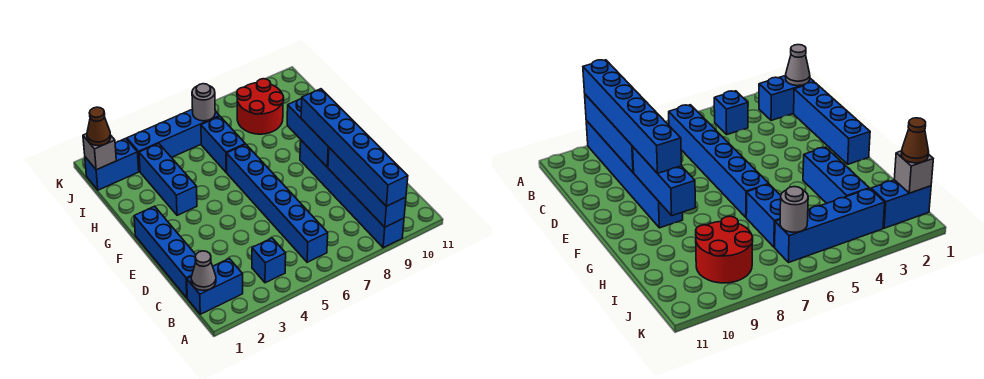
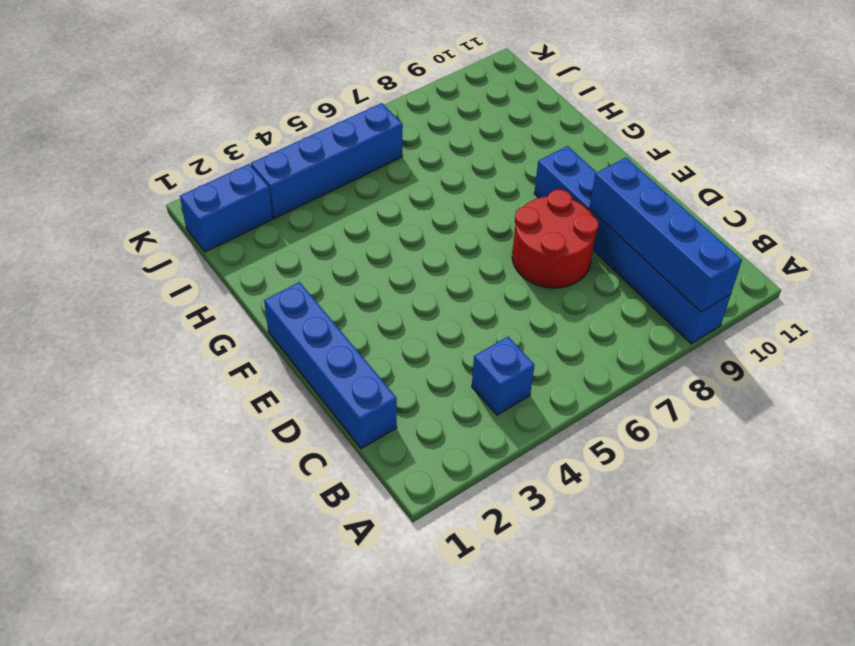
red 2x2 round brick [512,190,599,288] -> red 2x2 round brick moved to [237,79,284,134]
none -> blue 1x2 brick [187,259,243,314]
none -> blue 1x6 brick [227,144,328,262]
none -> blue 1x3 brick [139,144,197,215]

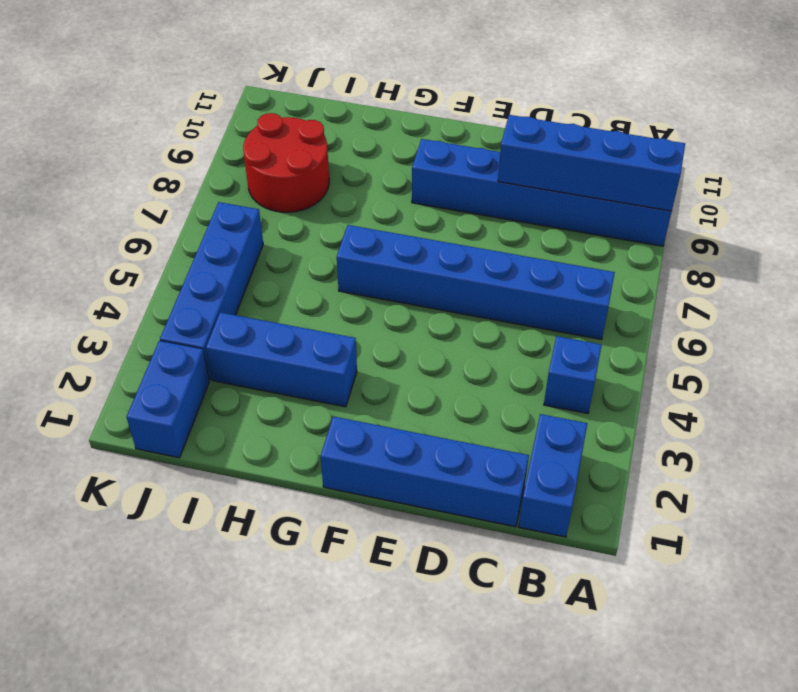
none -> blue 1x2 brick [201,117,245,172]
none -> grey 1x1 cone [191,251,216,290]
none -> blue 1x3 brick [287,99,329,167]

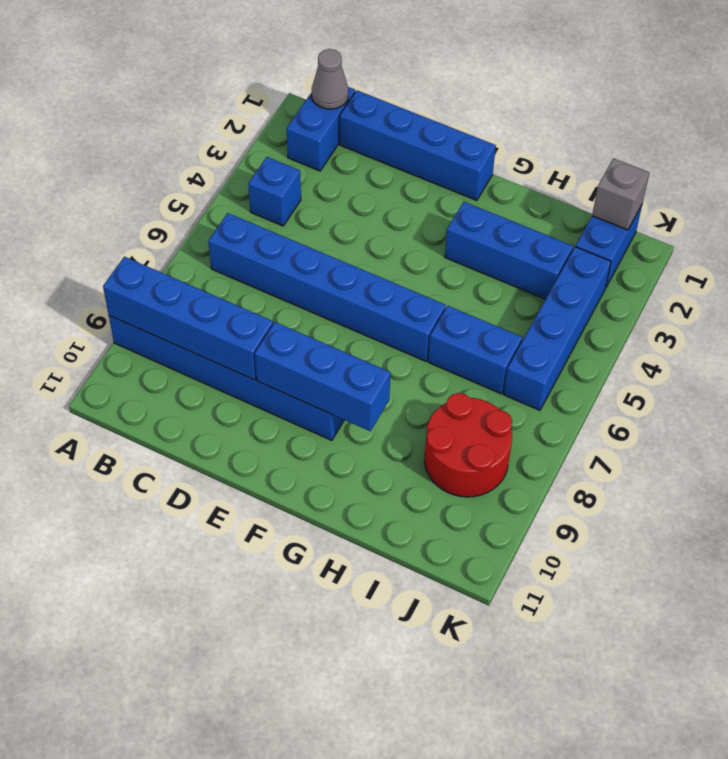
none -> grey 1x1 round brick [192,84,215,121]
none -> blue 1x6 brick [301,89,408,206]
none -> brown 1x1 cone [87,107,111,146]

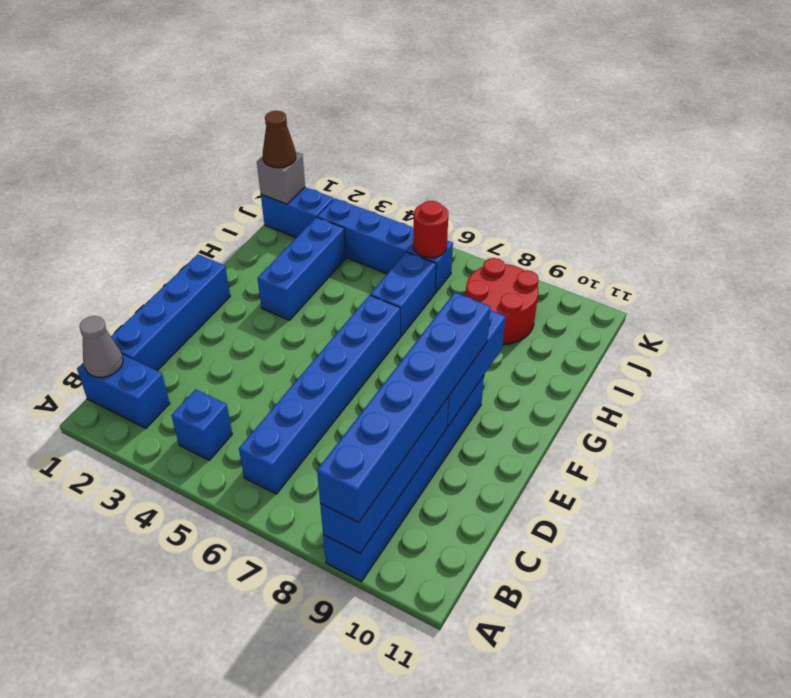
red 1x1 round brick [413,201,448,258] -> grey 1x1 round brick [192,84,215,121]

